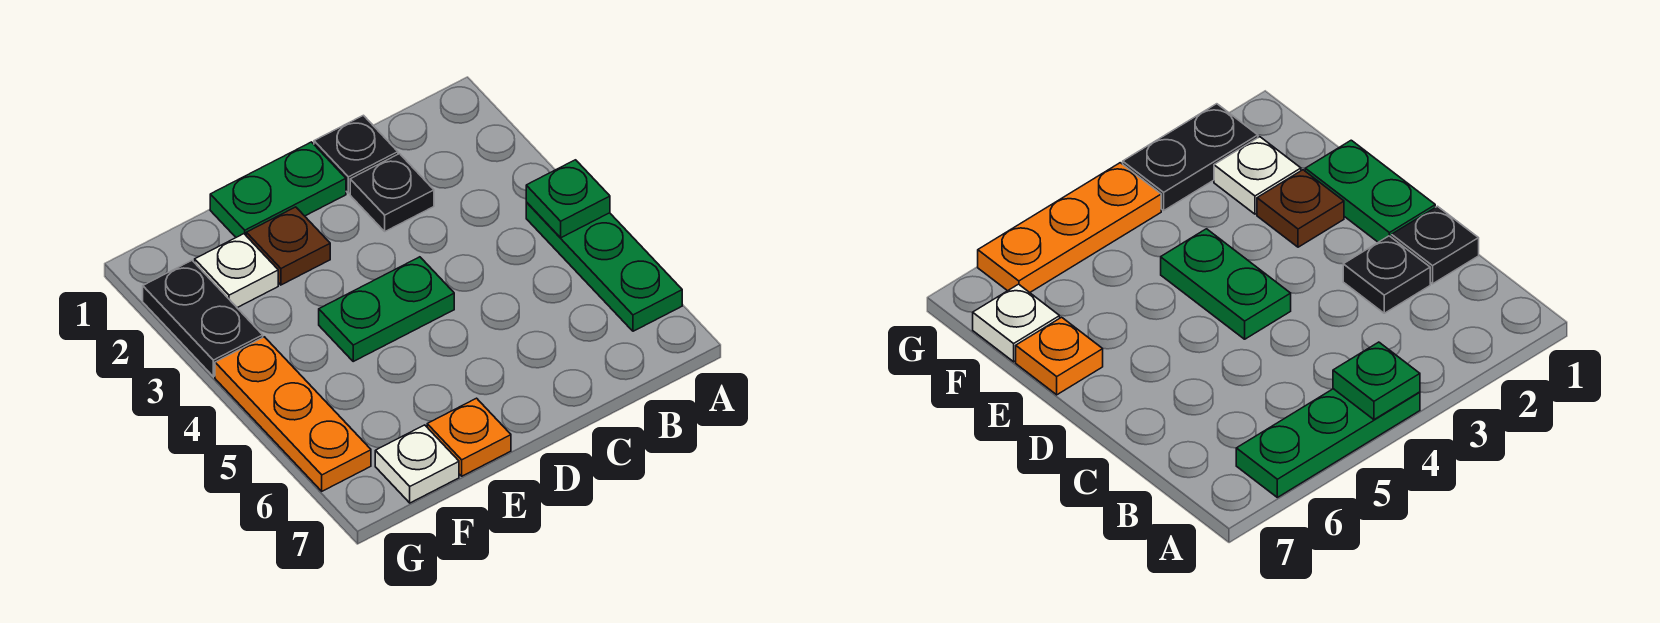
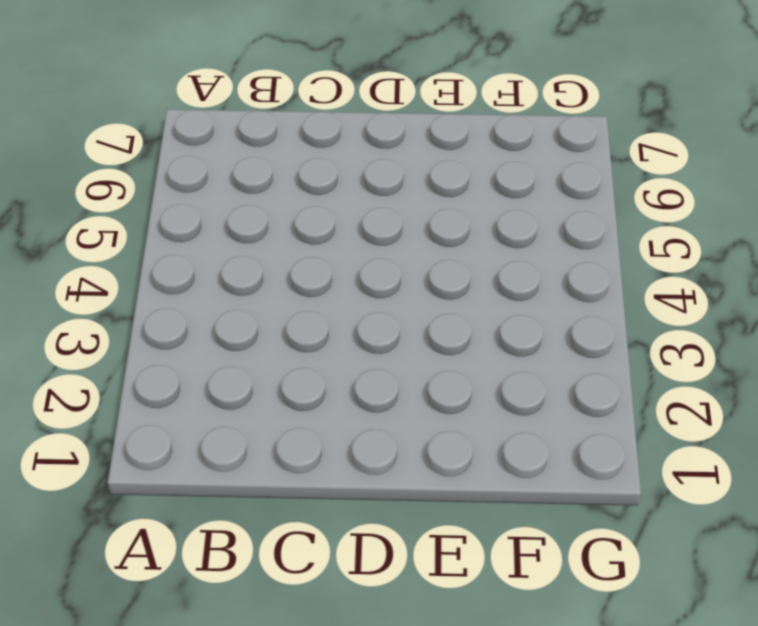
none -> green 1x3 plate [526,202,682,331]
none -> black 1x1 plate [314,115,398,193]
none -> black 1x1 plate [350,154,434,231]

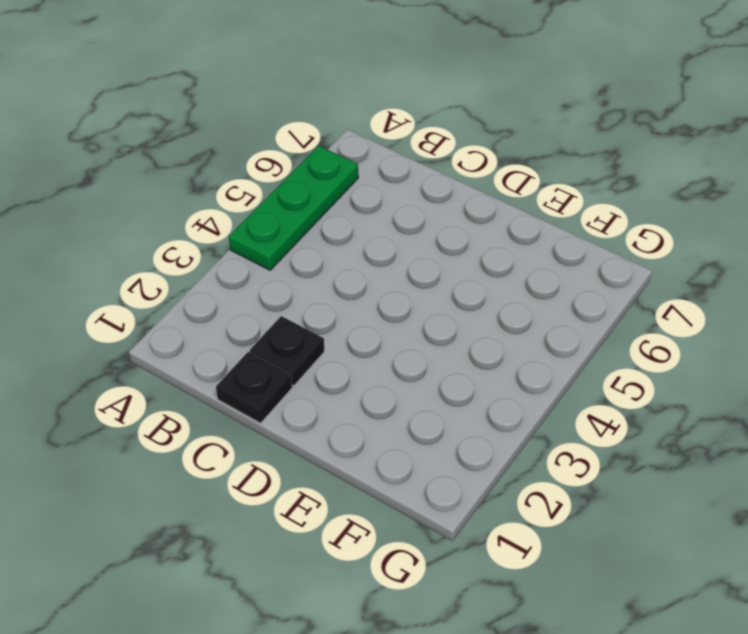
none -> green 1x2 plate [210,142,346,237]
none -> green 1x2 plate [319,257,454,361]
none -> brown 1x1 plate [246,207,330,285]

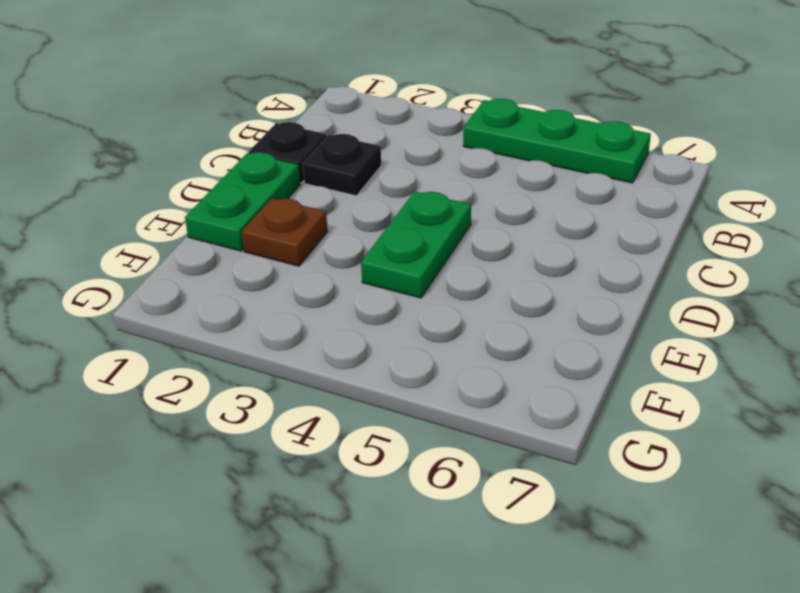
none -> orange 1x1 plate [427,398,511,476]
none -> white 1x1 plate [195,234,278,308]
none -> white 1x1 plate [375,425,459,503]

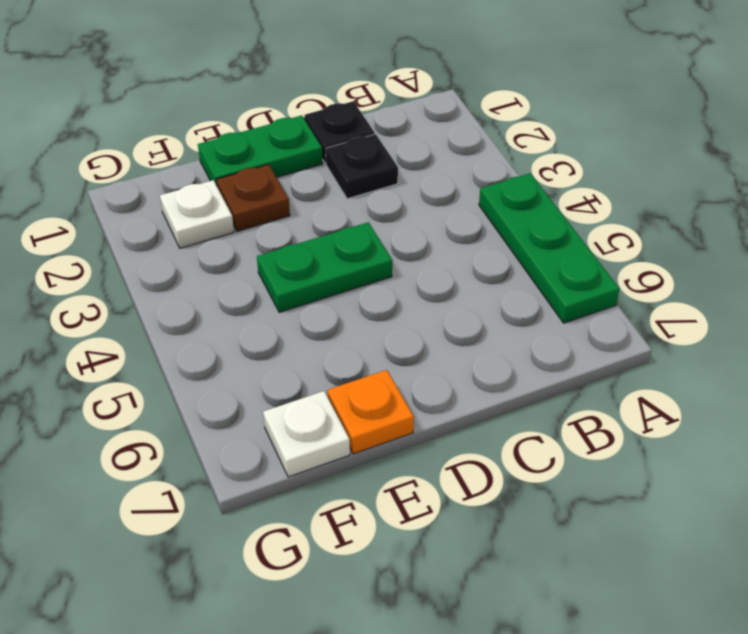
none -> black 1x2 plate [143,261,263,377]
none -> orange 1x3 plate [215,337,371,491]
none -> green 1x1 plate [526,160,610,238]

